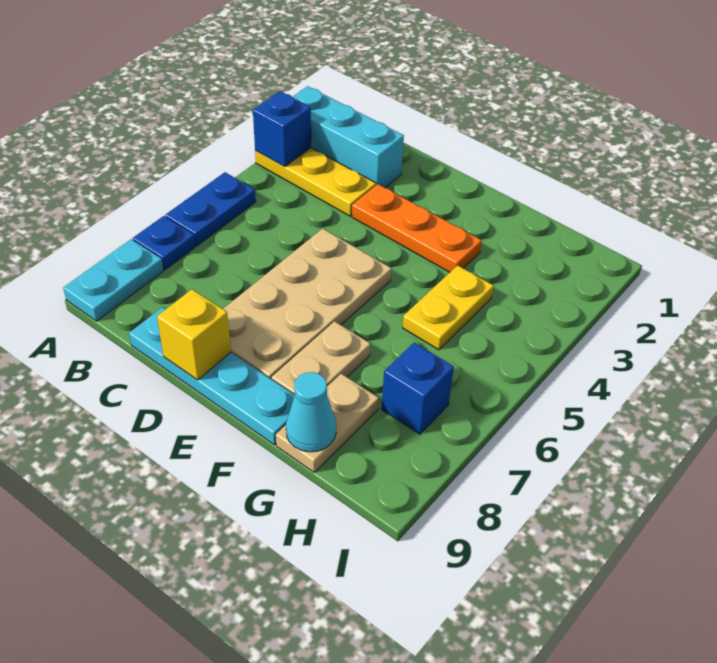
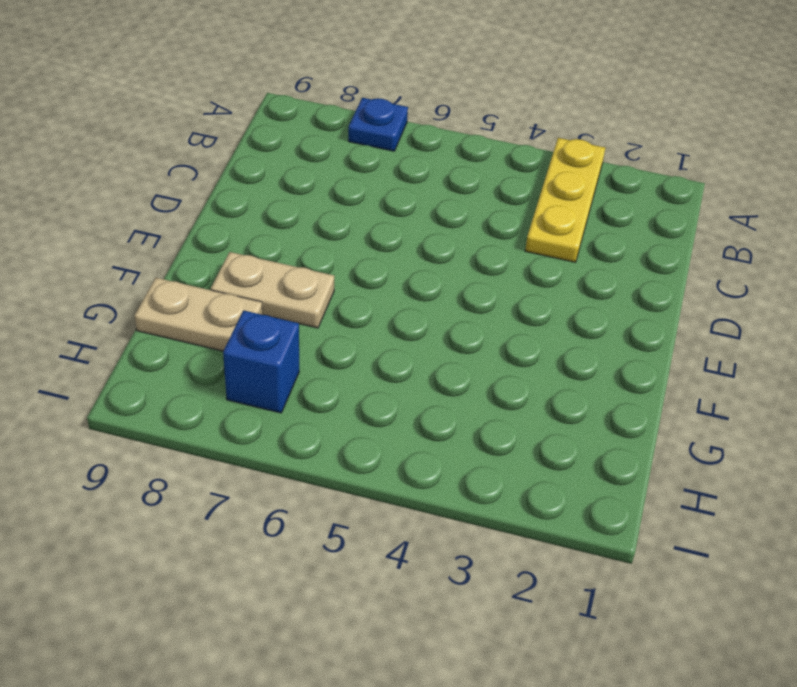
none -> cyan 1x3 brick [293,86,404,188]
none -> blue 1x2 plate [165,172,256,246]
none -> cyan 1x2 plate [63,239,163,321]

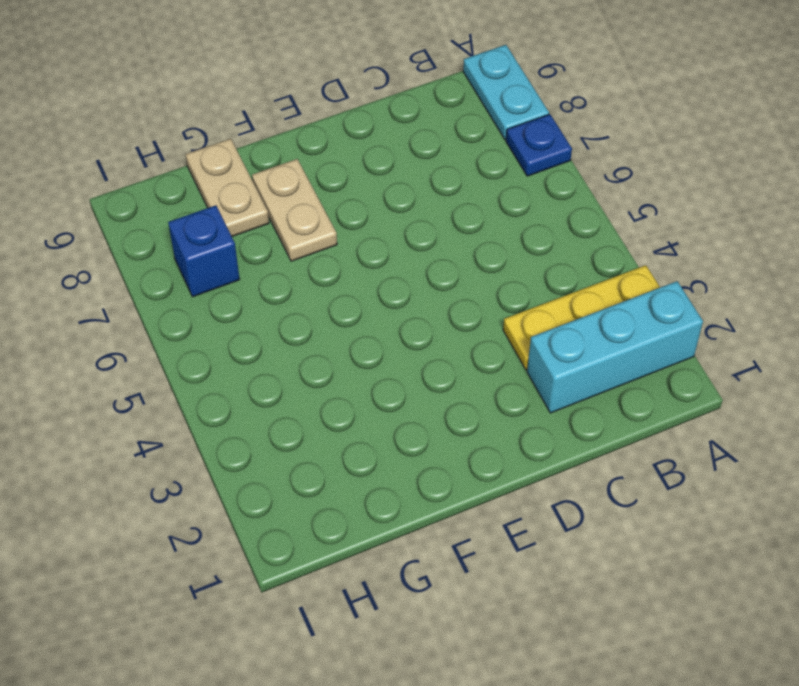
none -> blue 1x2 plate [165,172,256,246]
none -> cyan 1x4 plate [129,307,295,445]
none -> orange 1x3 plate [352,184,482,272]

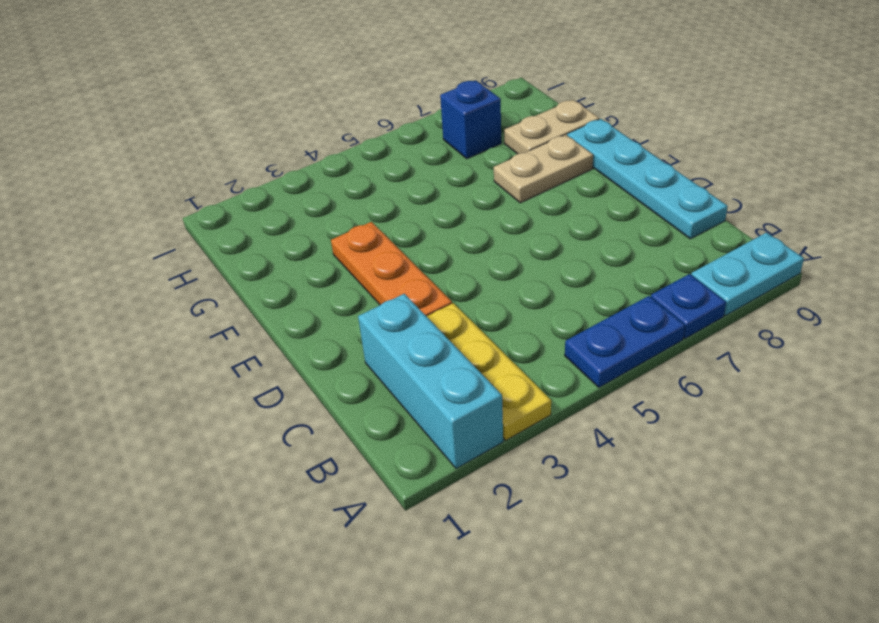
none -> tan 2x4 plate [223,229,392,379]
none -> yellow 1x2 plate [403,265,494,350]
none -> blue 1x1 brick [253,91,311,167]

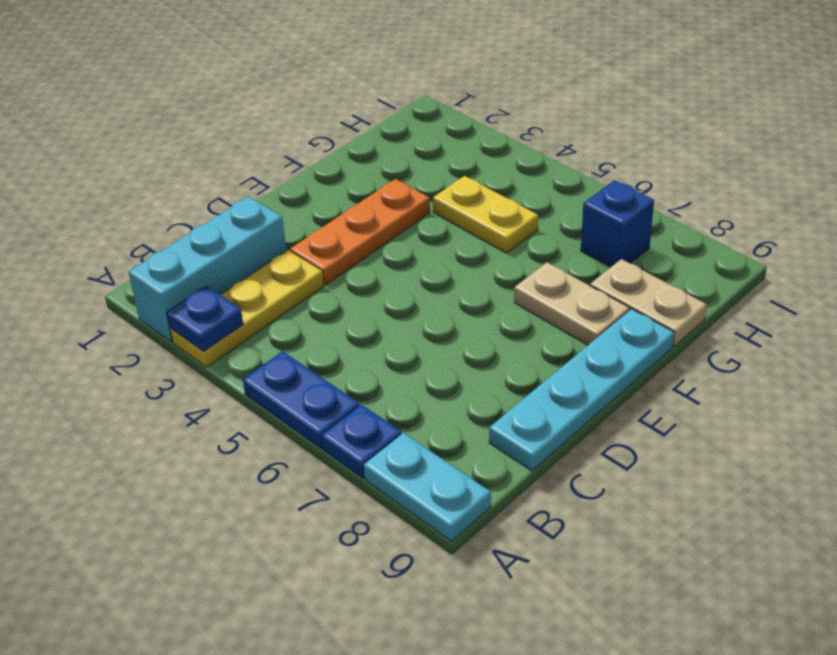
blue 1x1 plate [167,286,243,351] -> blue 1x1 brick [253,91,311,167]
none -> tan 2x4 plate [223,229,392,379]
none -> yellow 1x1 brick [157,289,231,380]
none -> cyan 1x1 cone [286,372,336,452]

